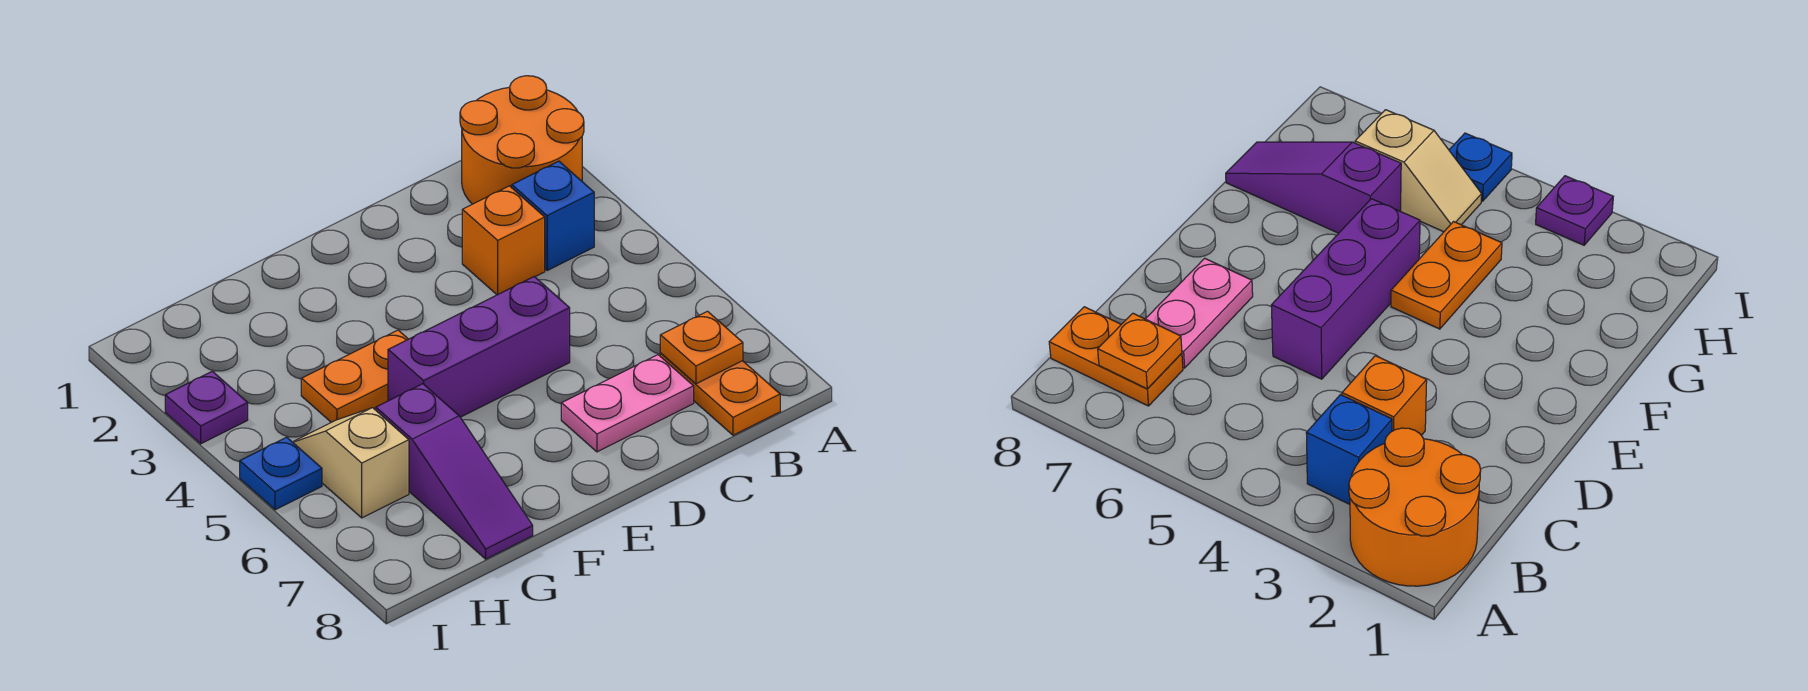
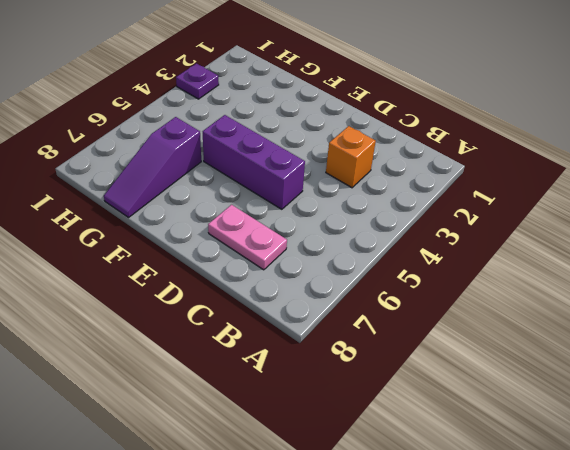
none -> orange 2x2 round brick [460,76,584,204]
none -> blue 1x1 brick [512,161,594,270]
none -> orange 1x2 plate [660,354,780,435]

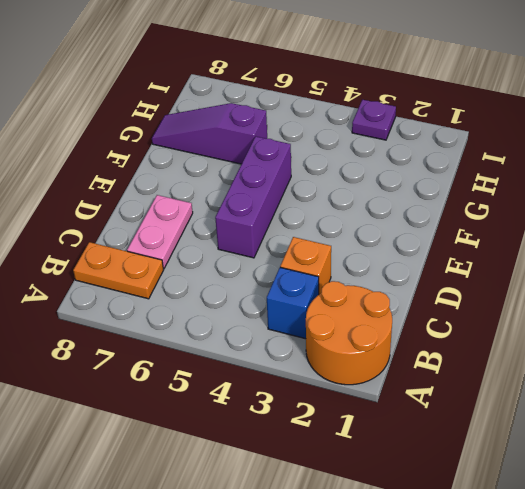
none -> orange 1x2 plate [301,330,408,422]
none -> tan 1x2 slope [293,408,409,518]
none -> blue 1x1 plate [240,437,322,510]

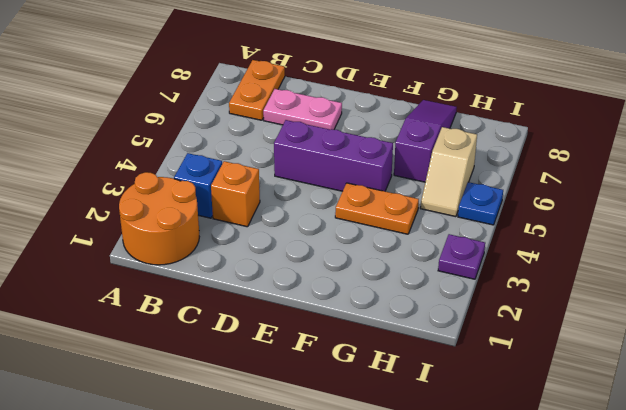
none -> orange 1x1 plate [660,311,743,384]

